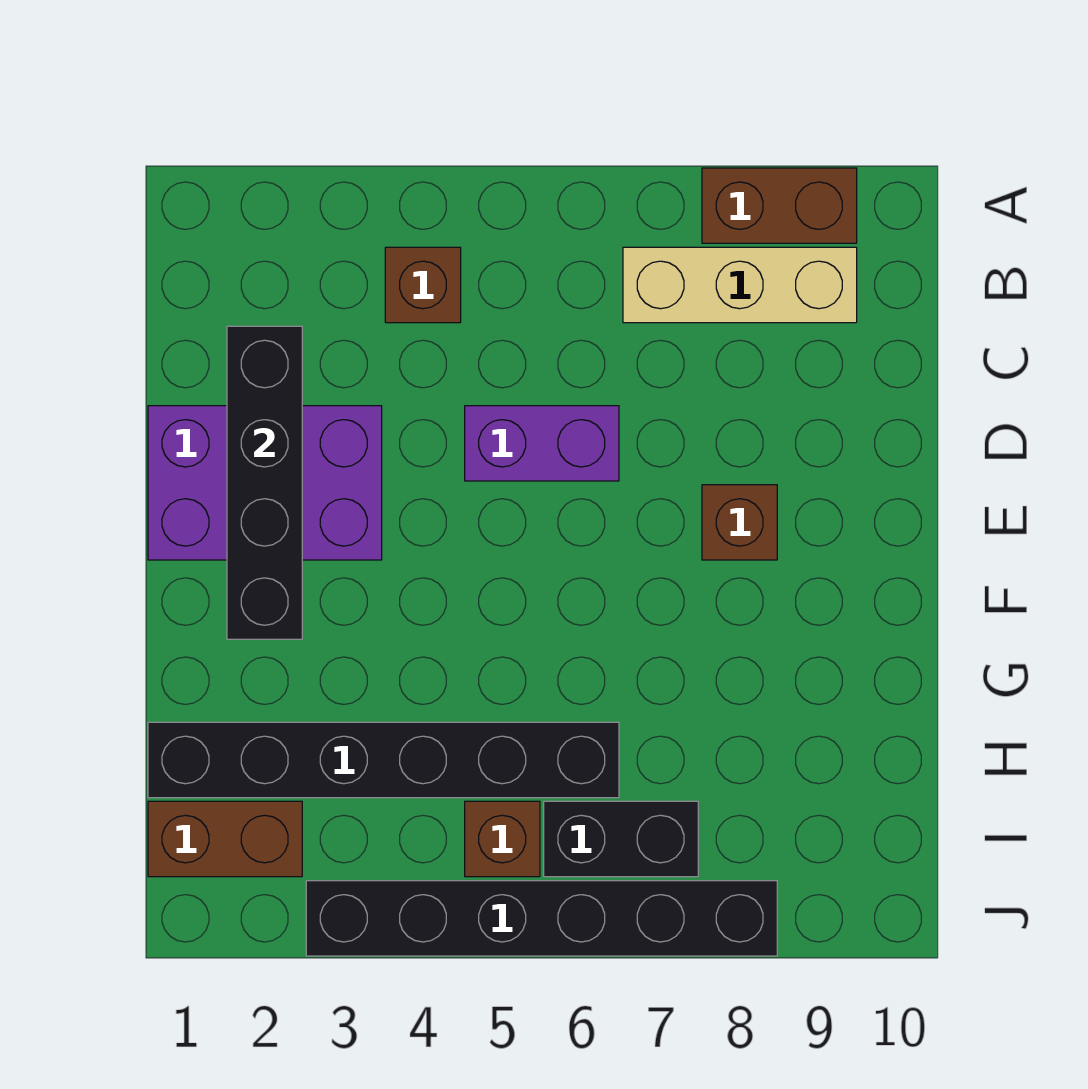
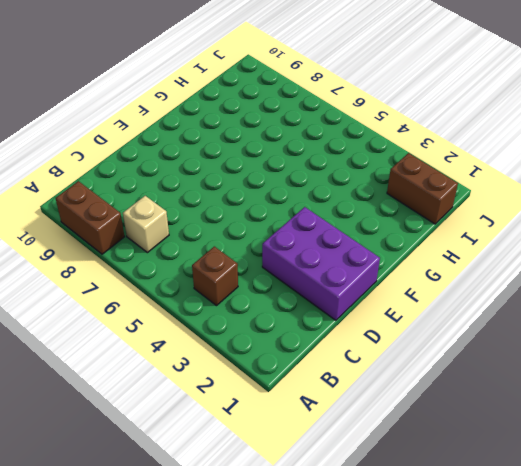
tan 1x1 brick [123,196,169,253] -> tan 1x3 brick [623,247,857,323]
none -> purple 1x2 brick [465,406,619,481]
none -> brown 1x1 brick [702,485,777,560]
none -> black 1x6 brick [148,722,619,798]

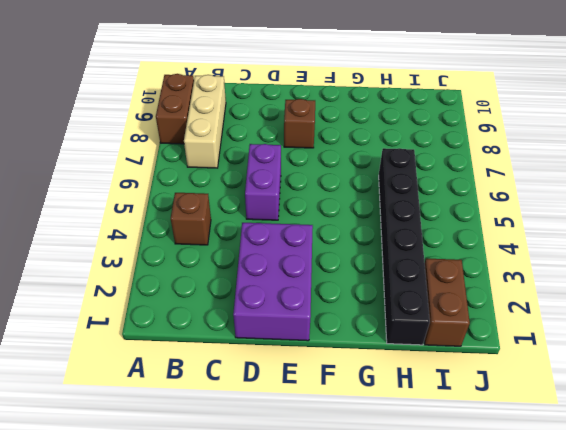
none -> brown 1x1 brick [465,801,540,877]
none -> black 1x2 brick [544,801,698,877]
none -> black 1x6 brick [306,881,777,956]

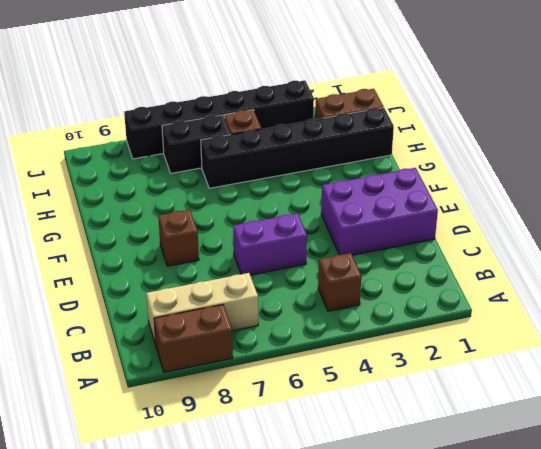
none -> black 1x4 brick [227,326,302,639]

